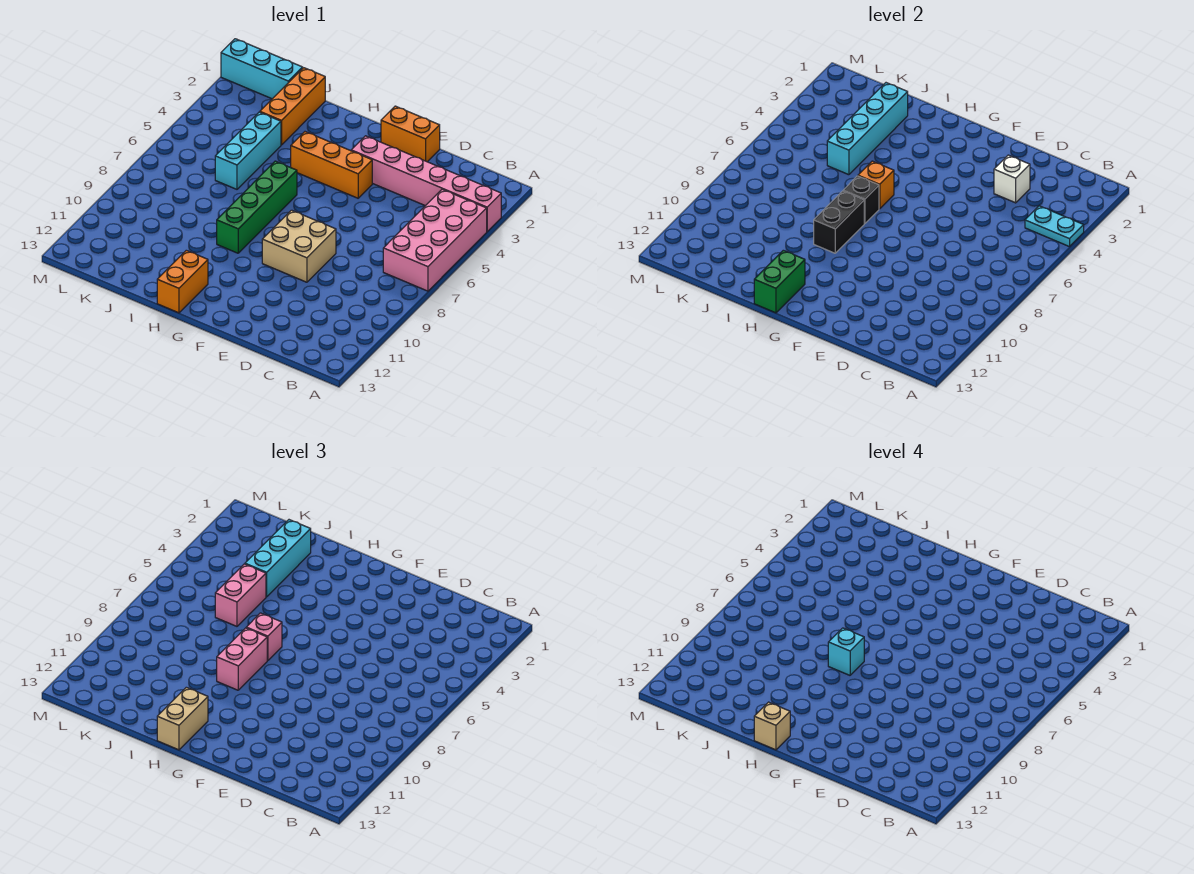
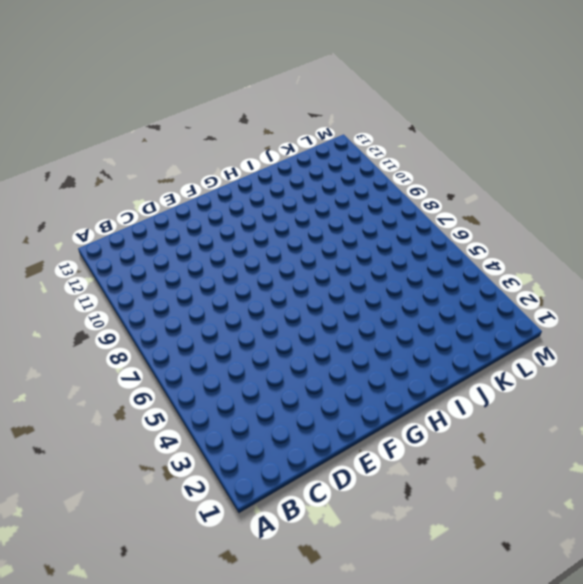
none -> pink 1x6 brick [351,136,501,231]
none -> pink 2x4 brick [383,189,487,291]
none -> orange 1x2 brick [381,106,440,162]

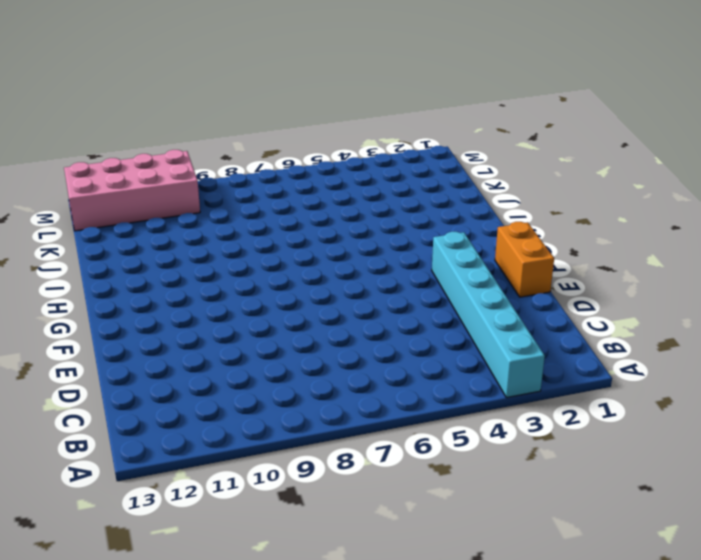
cyan 1x6 brick [432,232,545,398] -> pink 1x6 brick [351,136,501,231]
pink 2x4 brick [64,150,200,231] -> pink 2x4 brick moved to [383,189,487,291]
none -> tan 2x2 brick [262,210,336,282]
none -> orange 1x3 brick [291,132,372,198]
none -> green 1x4 brick [217,161,297,253]

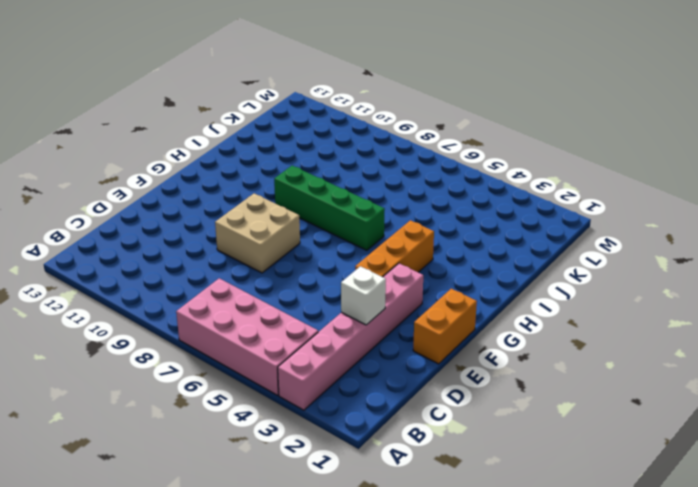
none -> orange 1x2 brick [157,250,208,313]
none -> orange 1x3 brick [260,68,325,145]
none -> cyan 1x3 brick [215,112,281,189]

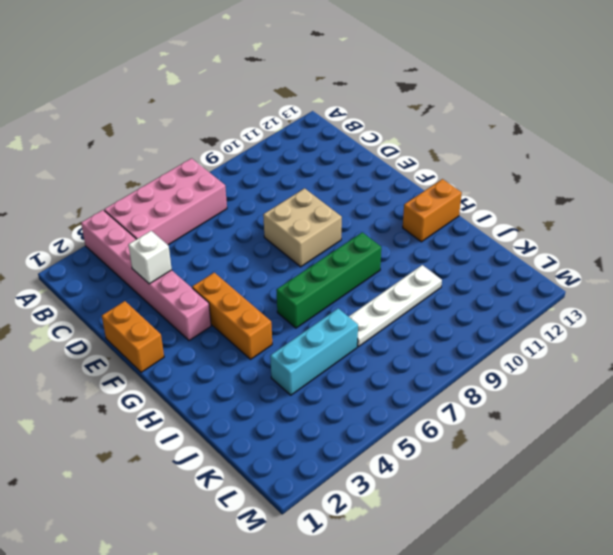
white 1x4 plate [349,265,442,347] -> none
none -> orange 1x3 brick [260,68,325,145]
none -> cyan 1x3 brick [221,39,303,99]
none -> cyan 1x2 plate [1025,206,1084,247]

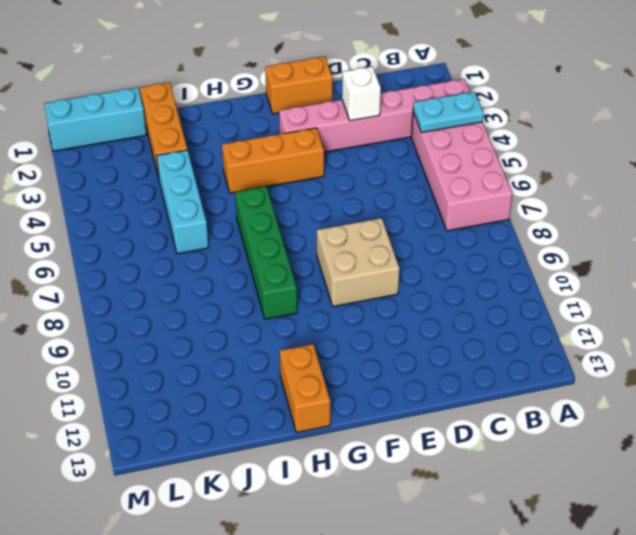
none -> orange 1x1 brick [858,161,894,209]
none -> black 1x1 brick [843,176,879,224]
none -> black 1x2 brick [814,191,864,253]

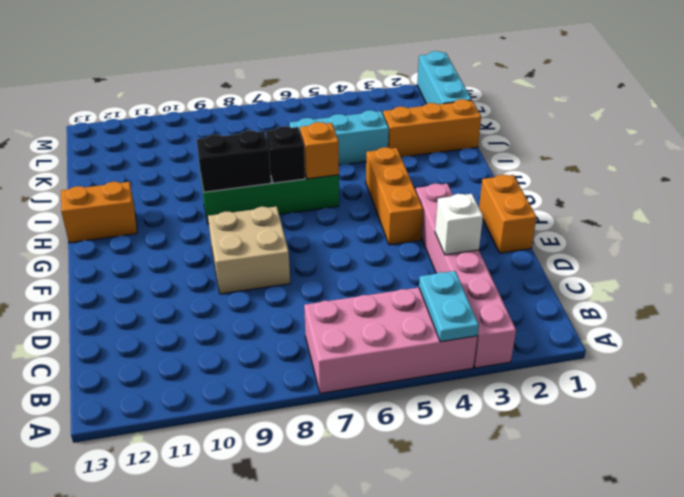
none -> green 1x2 brick [754,250,805,313]
none -> cyan 1x4 brick [827,83,908,175]
none -> pink 1x1 brick [246,613,282,661]

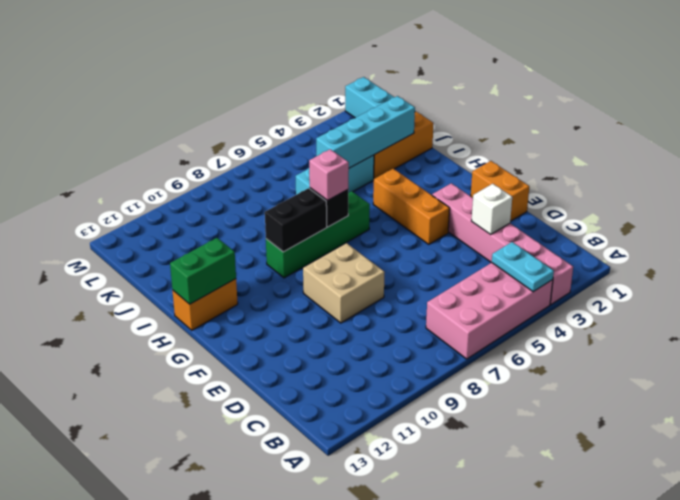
none -> orange 1x1 brick [858,161,894,209]
none -> pink 1x2 brick [217,628,267,690]
none -> tan 1x2 brick [157,687,208,750]

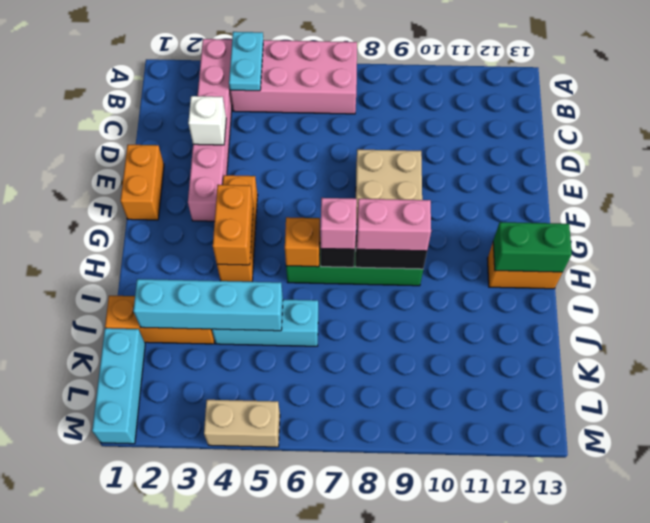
orange 1x2 brick [213,185,253,265] -> none
tan 1x2 brick [204,400,280,447] -> tan 1x2 brick moved to [157,687,208,750]
none -> cyan 1x3 brick [245,520,311,597]
none -> pink 1x2 brick [215,564,266,626]
none -> cyan 1x1 brick [828,628,864,675]

